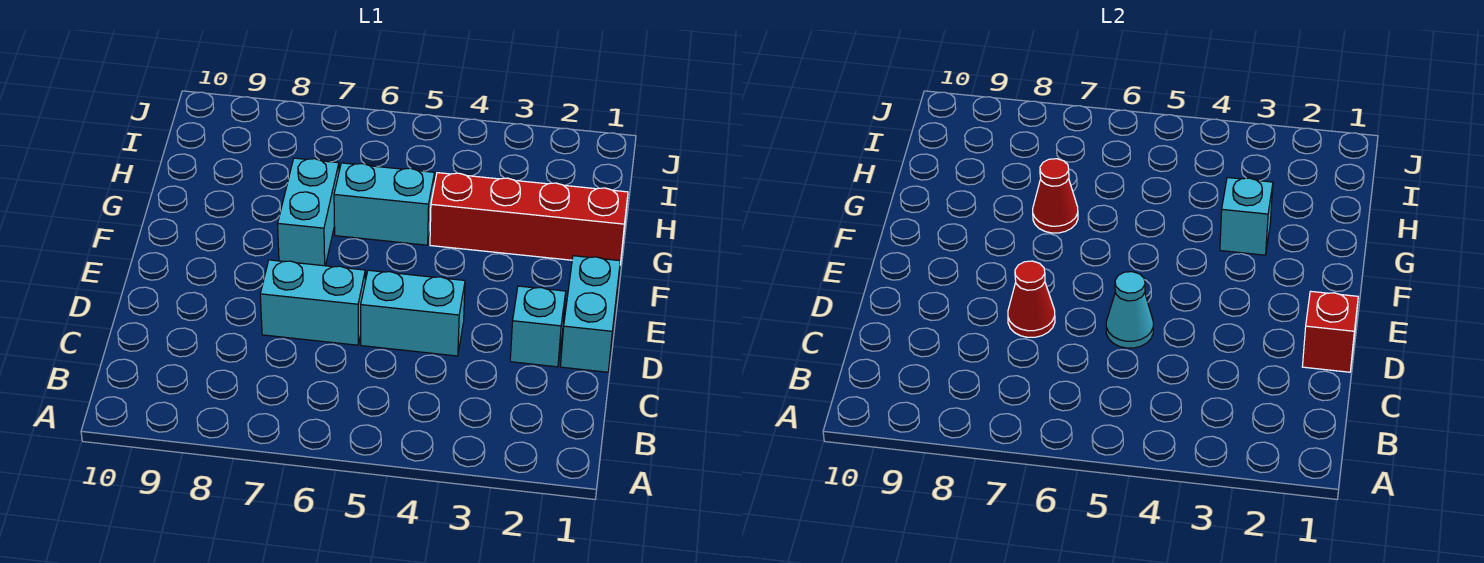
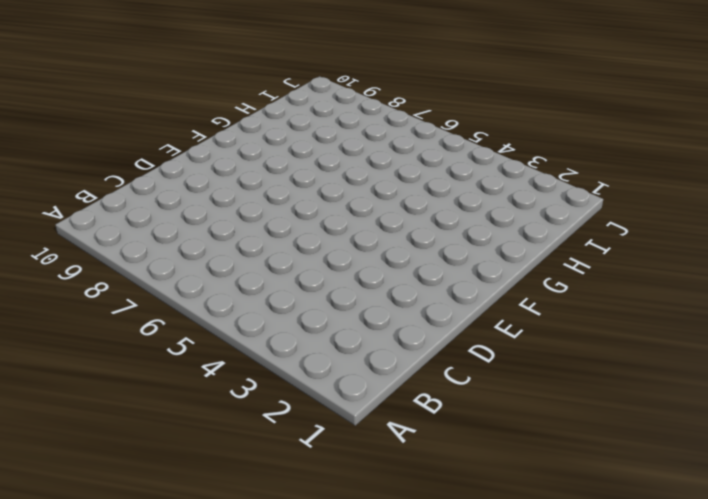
none -> cyan 1x2 brick [560,256,620,372]
none -> cyan 1x1 brick [510,286,566,367]
none -> cyan 1x2 brick [361,270,465,356]

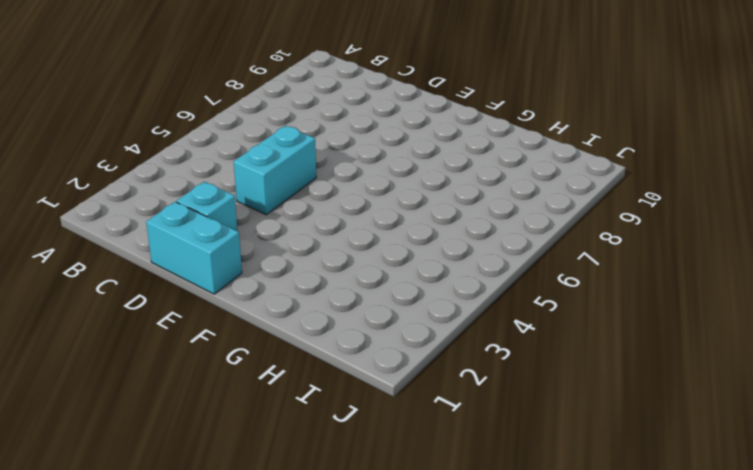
none -> cyan 1x2 brick [260,260,365,345]
none -> cyan 1x2 brick [278,158,339,266]
none -> red 1x4 brick [430,173,628,264]

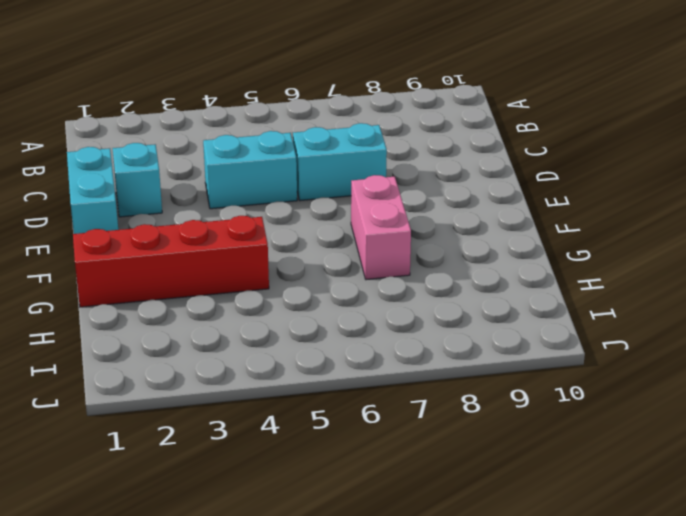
pink 1x2 brick [351,175,411,280] -> cyan 1x2 brick [278,158,339,266]
none -> cyan 1x2 brick [334,163,435,245]
none -> red 1x1 brick [1302,291,1358,372]
none -> cyan 1x1 cone [1106,272,1153,348]

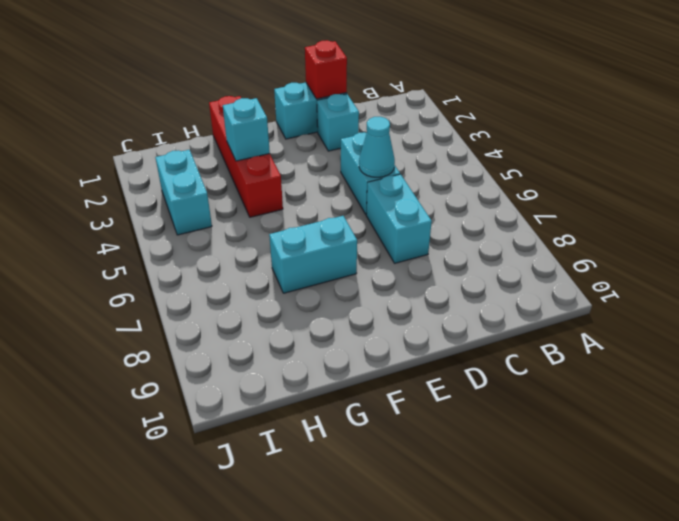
cyan 1x2 brick [155,150,212,235] -> cyan 1x2 brick moved to [334,163,435,245]
none -> red 1x1 cone [1008,261,1055,337]
none -> red 1x1 cone [1033,159,1078,233]

